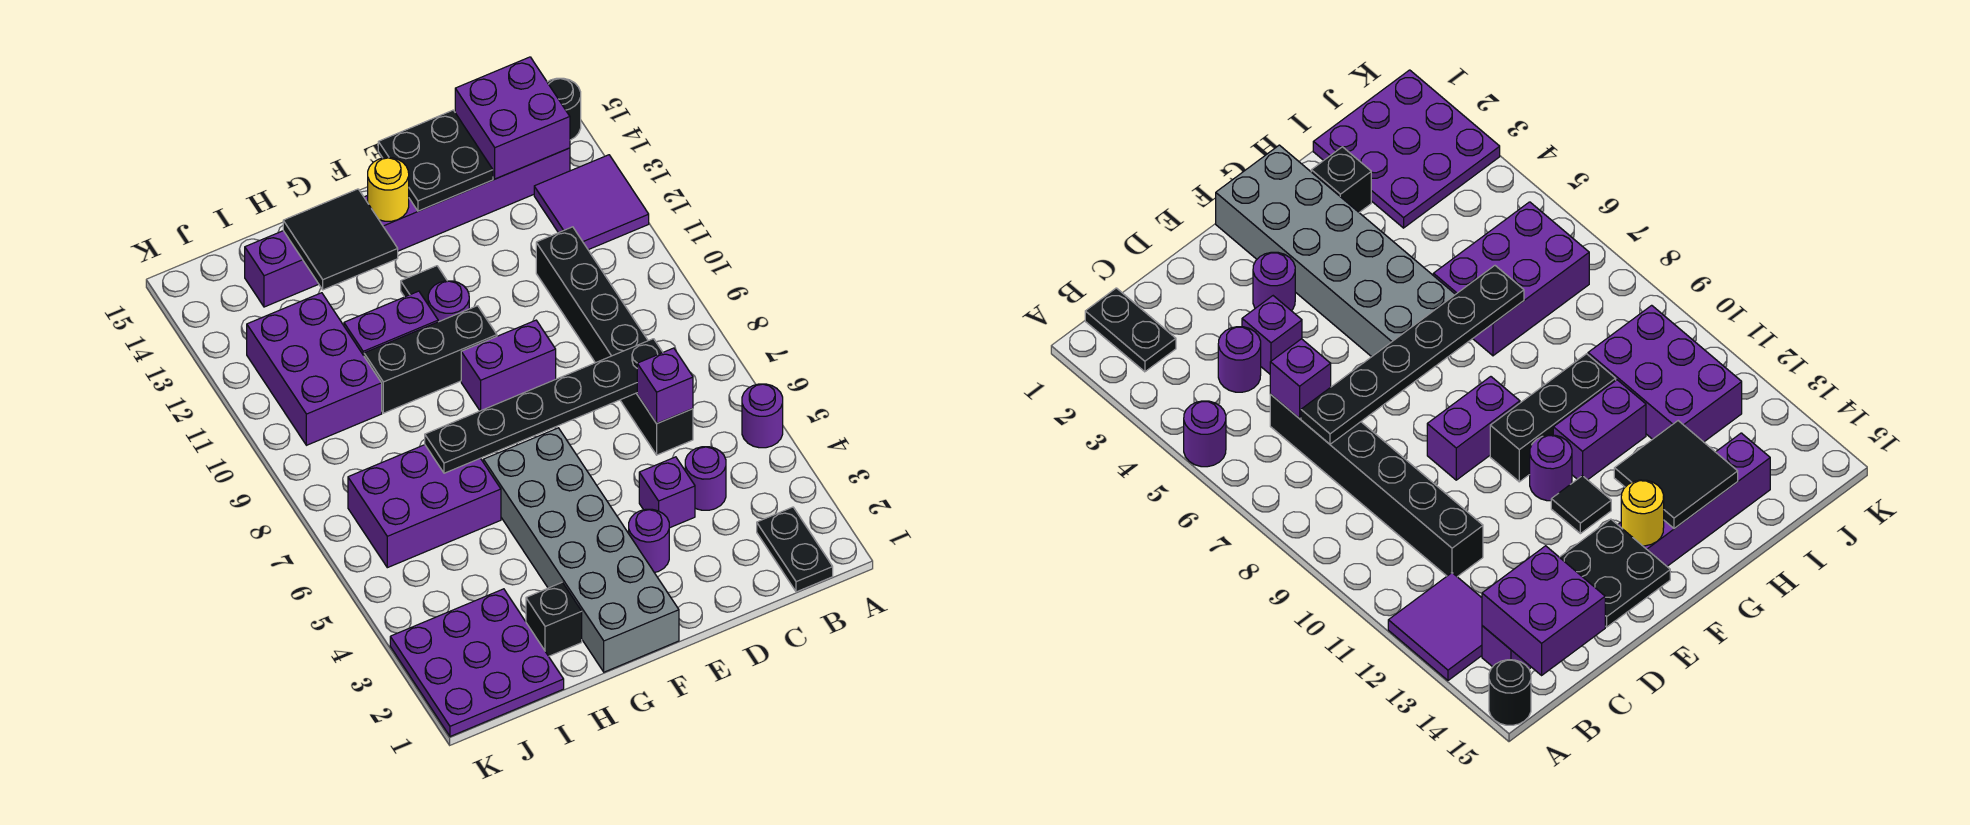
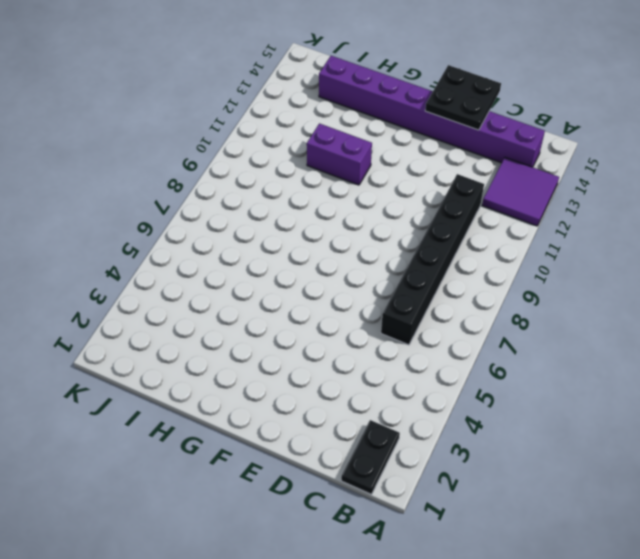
none -> purple 1x1 round brick [742,384,783,448]
none -> black 1x1 round brick [547,78,581,140]
none -> purple 1x1 round brick [685,447,726,510]

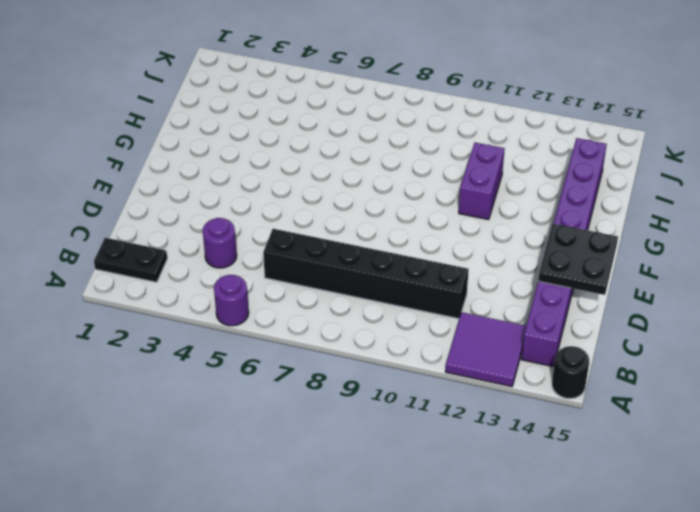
none -> purple 1x1 brick [639,457,695,528]
none -> purple 1x1 round brick [629,509,669,573]
none -> purple 1x2 brick [461,320,556,411]

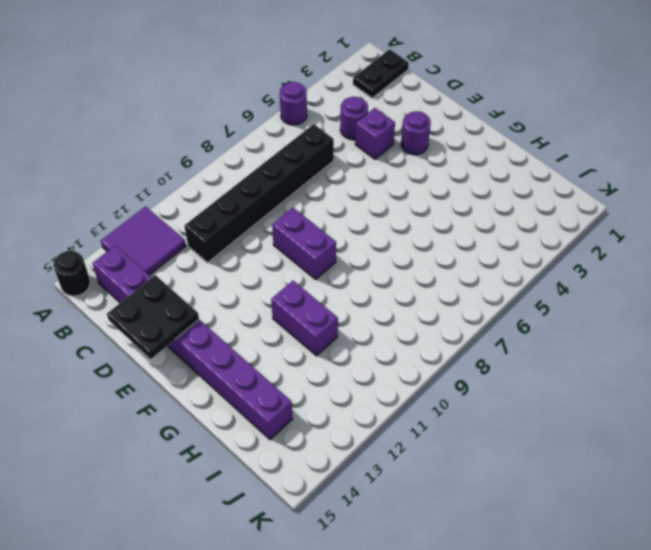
none -> grey 2x6 brick [483,428,679,672]
none -> black 1x3 brick [364,306,497,413]
none -> purple 1x1 round brick [428,281,469,322]

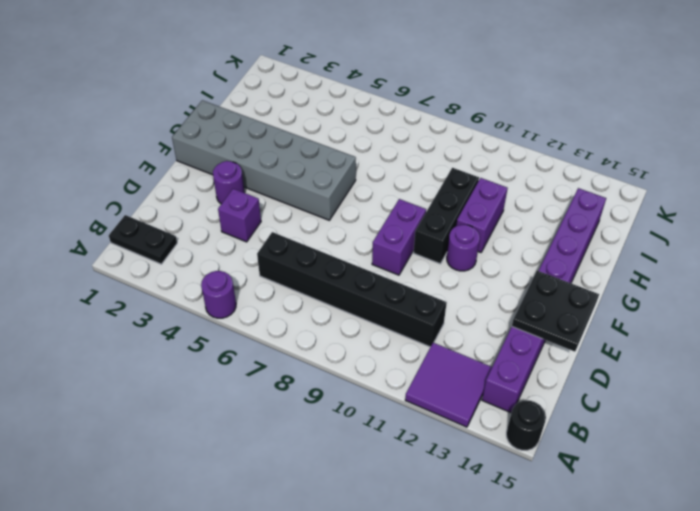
none -> purple 1x1 round brick [685,447,726,510]
none -> black 1x1 tile [401,266,447,304]
none -> black 1x1 brick [526,582,582,656]

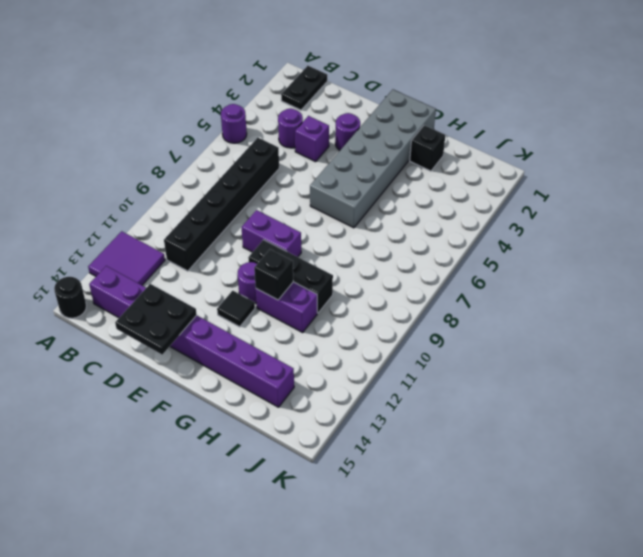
black 1x1 brick [254,249,293,300] -> none
none -> purple 2x3 brick [348,445,501,568]
none -> purple 3x3 plate [390,589,564,737]
none -> purple 2x3 brick [247,293,382,445]

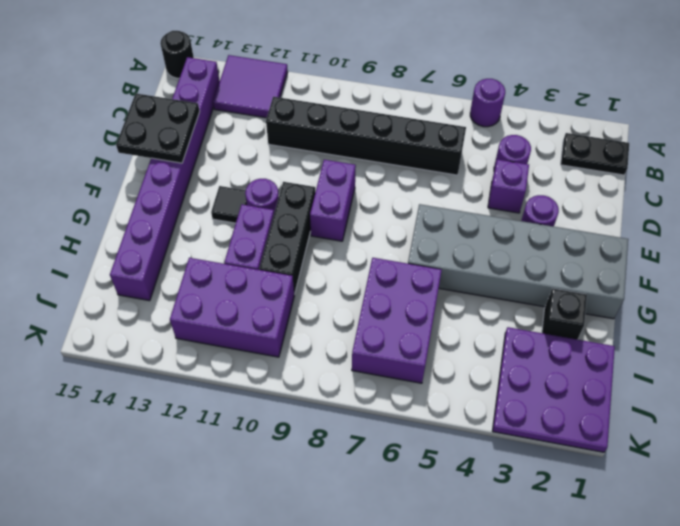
none -> purple 2x2 brick [455,57,570,179]
none -> purple 1x1 brick [637,348,693,423]
none -> black 1x6 plate [425,339,663,473]

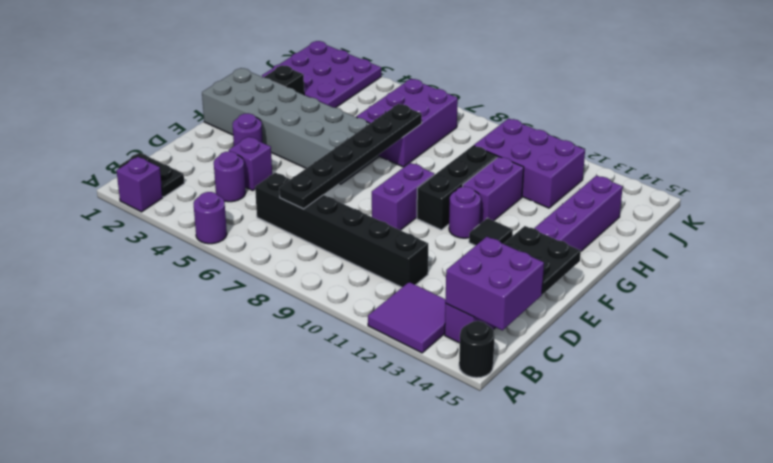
purple 1x1 brick [117,157,163,212] -> purple 1x1 brick moved to [637,348,693,423]
none -> yellow 1x1 round brick [368,158,409,221]
none -> black 2x2 tile [283,189,398,290]

